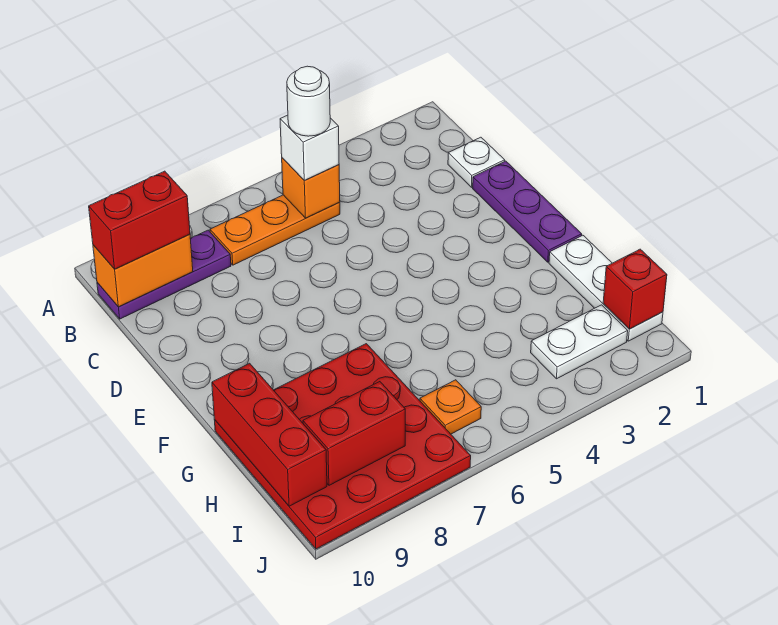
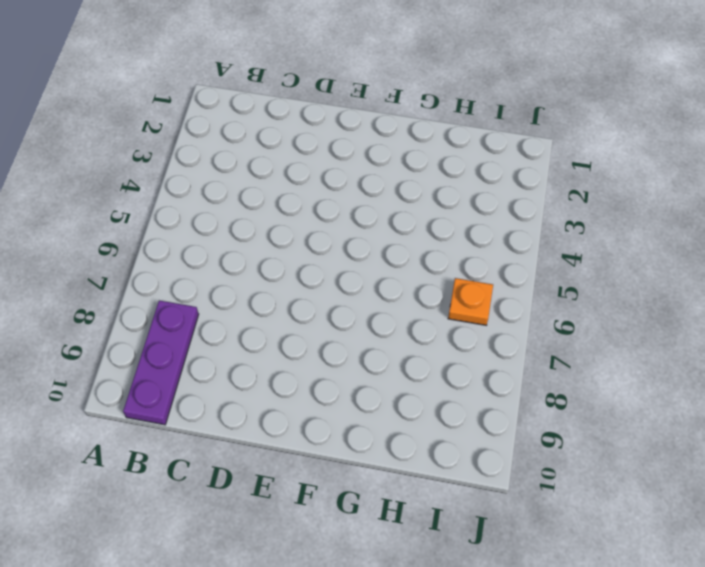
none -> orange 1x3 plate [210,195,340,265]
none -> white 1x1 plate [448,137,505,187]
none -> purple 1x3 plate [473,161,582,262]

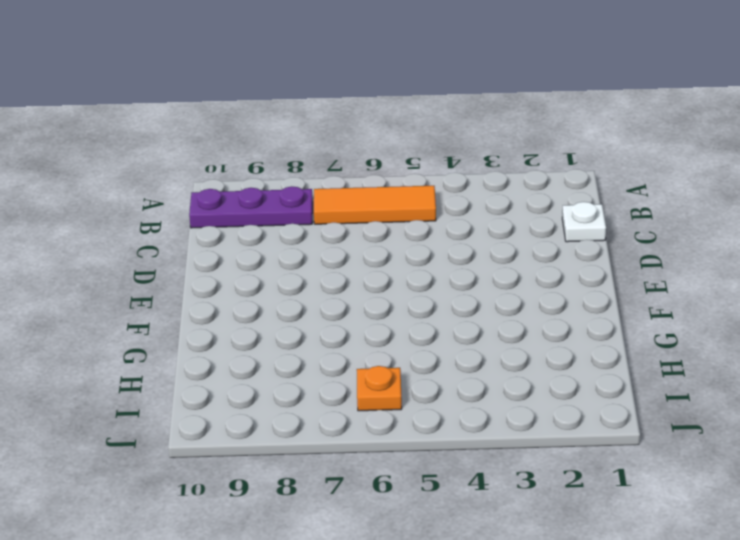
orange 1x3 tile [314,186,436,224] -> orange 1x3 plate [210,195,340,265]
none -> purple 1x3 plate [473,161,582,262]
none -> white 1x3 plate [549,235,663,341]
none -> red 4x4 plate [215,344,471,549]

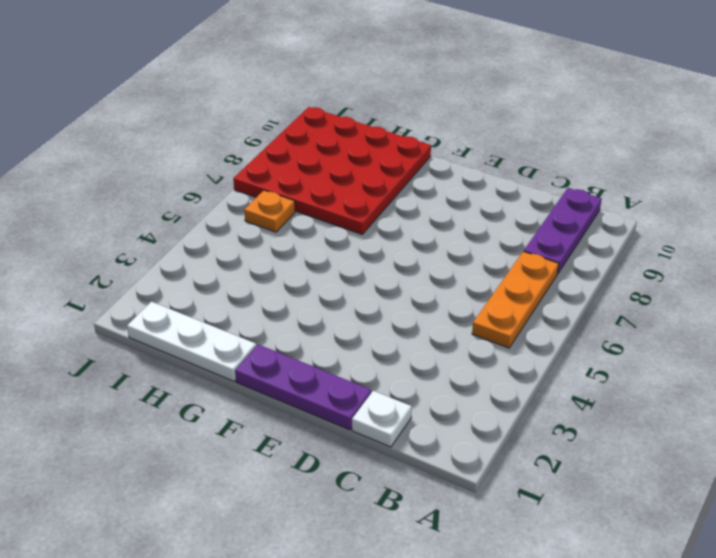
none -> white 1x2 plate [531,305,628,379]
none -> orange 1x1 brick [282,158,340,218]
none -> orange 1x2 brick [93,234,193,307]

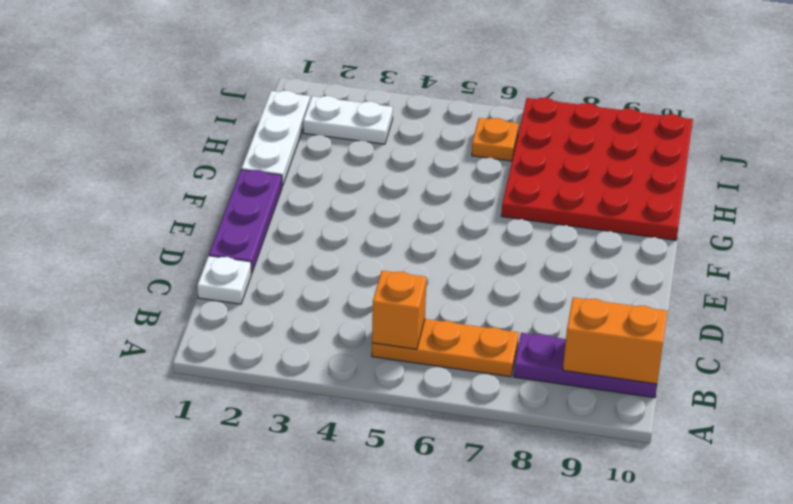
none -> red 1x3 brick [212,363,327,506]
none -> red 1x1 brick [603,249,667,329]
none -> red 1x2 brick [303,382,405,485]

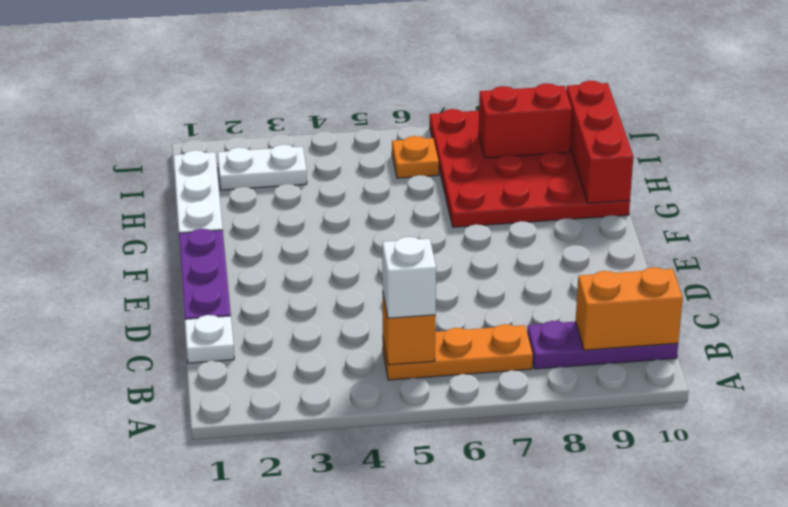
none -> red 1x1 brick [603,249,667,329]
none -> red 1x2 brick [89,171,190,269]
none -> white 1x1 round brick [287,66,330,136]

